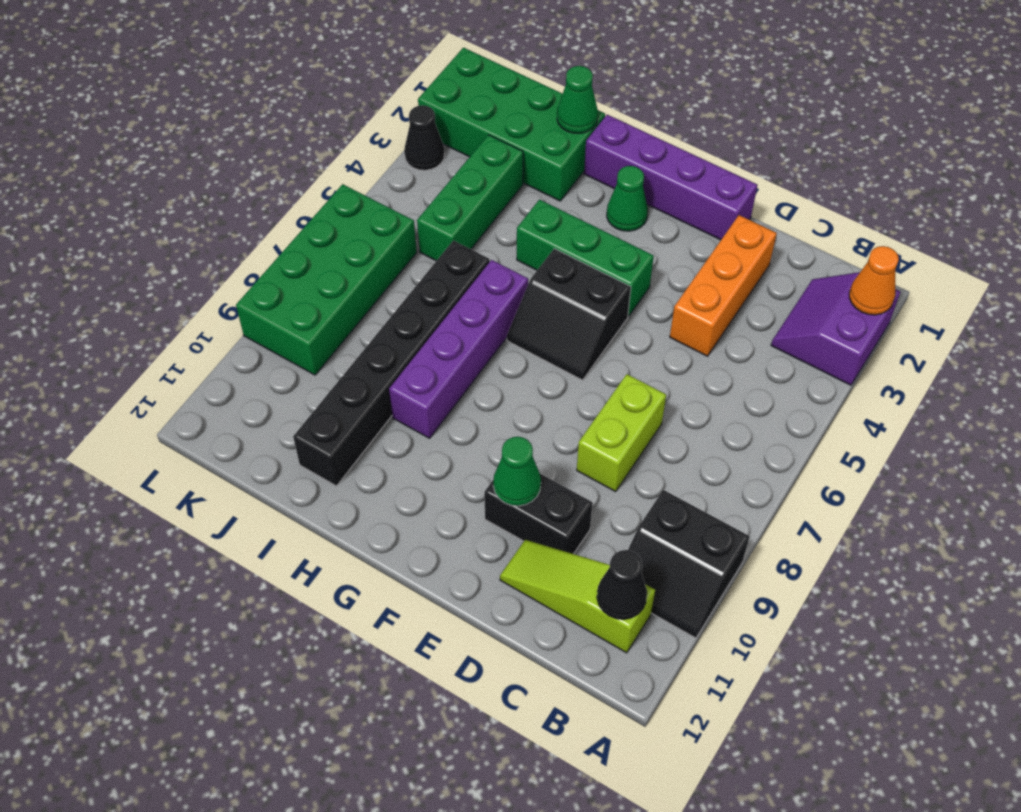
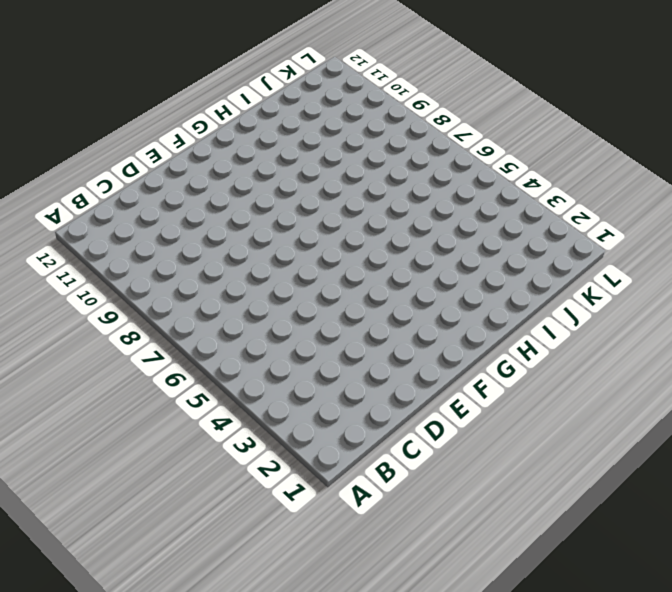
none -> purple 2x2 slope [771,272,900,385]
none -> black 2x2 slope [628,490,750,638]
none -> lime 1x3 slope [500,540,655,653]

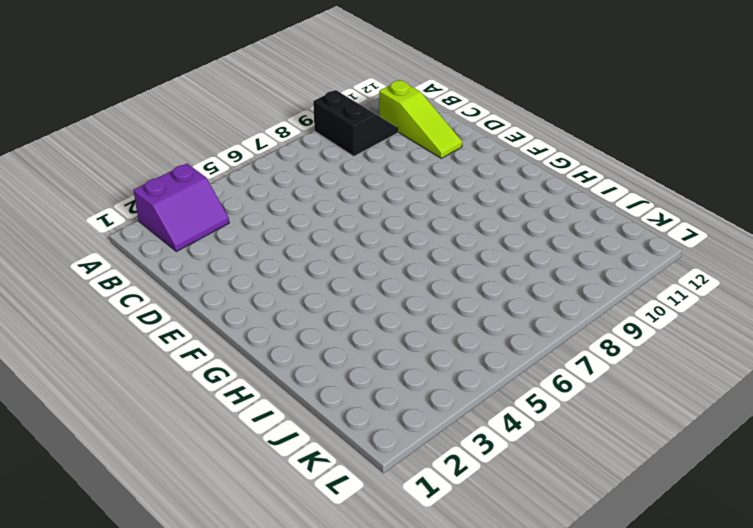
none -> orange 1x3 brick [670,215,777,356]
none -> lime 1x2 brick [577,374,666,492]
none -> black 1x2 brick [484,474,593,554]

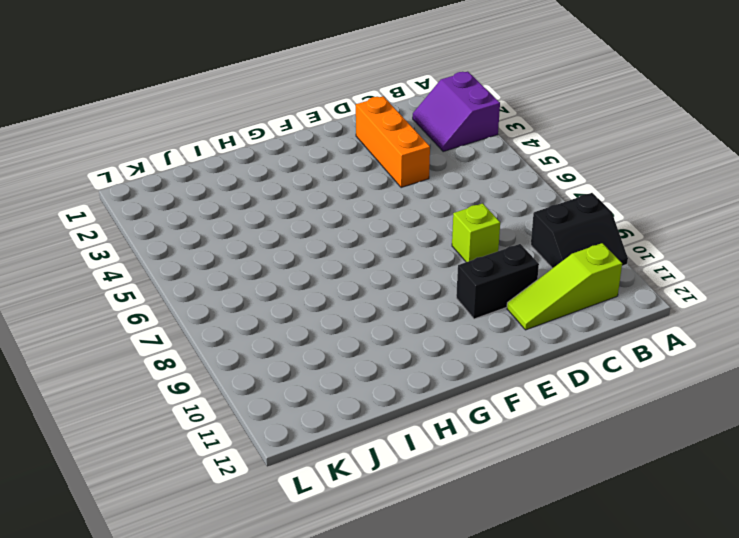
lime 1x1 brick [452,203,500,262] -> lime 1x2 brick [577,374,666,492]
none -> purple 1x4 brick [584,115,757,240]
none -> green 1x3 brick [517,200,654,316]
none -> black 2x2 slope [507,249,631,380]

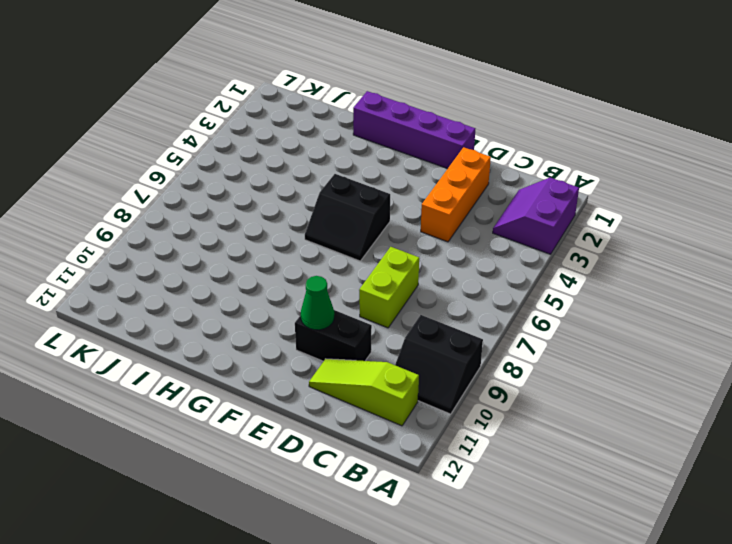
none -> green 1x3 brick [517,200,654,316]
none -> green 1x1 cone [607,166,648,231]
none -> purple 1x4 brick [389,260,528,438]

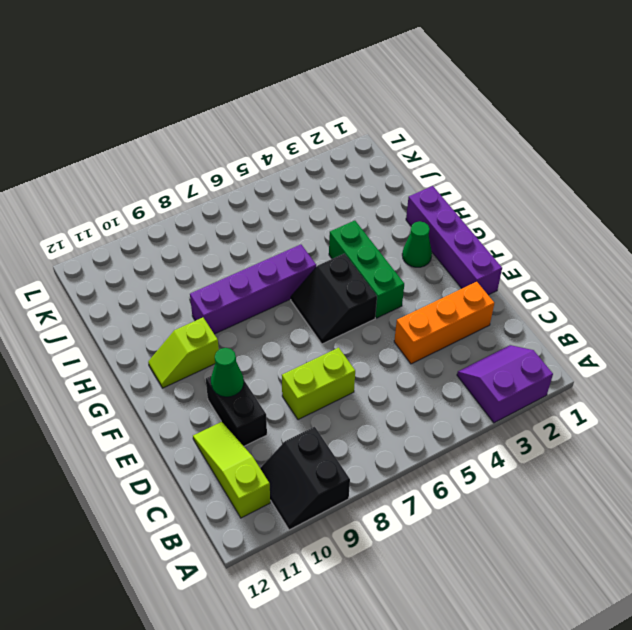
lime 1x2 slope [148,318,219,388] -> none
none -> green 2x4 brick [418,48,605,201]
none -> black 1x6 brick [293,241,490,486]
none -> green 1x3 brick [417,135,523,261]

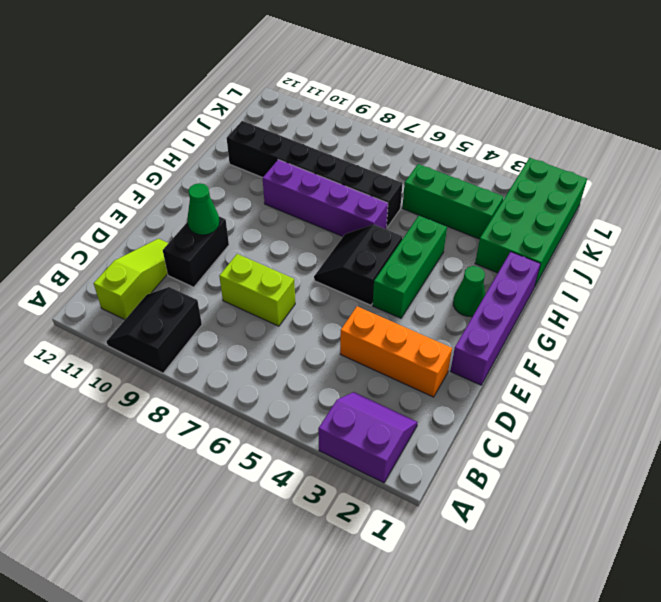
none -> green 2x4 brick [236,184,417,375]
none -> black 1x1 cone [404,105,445,170]
none -> orange 1x1 cone [849,246,899,315]

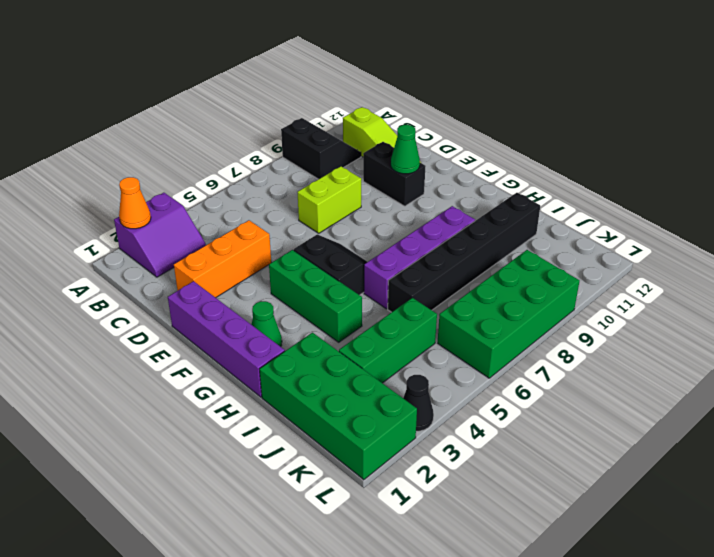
none -> black 1x1 cone [597,550,647,619]
none -> green 1x1 cone [557,66,598,133]

